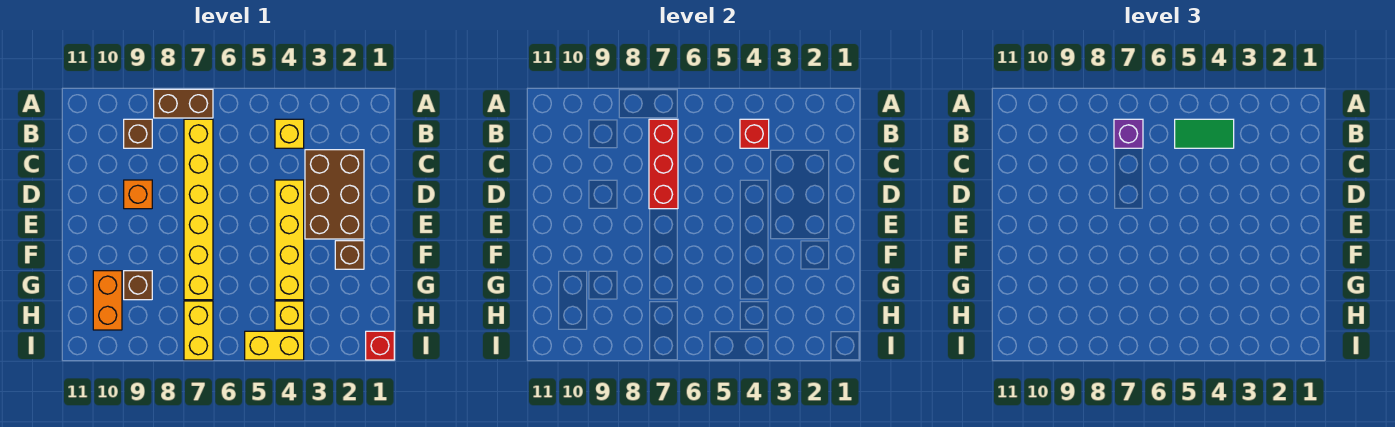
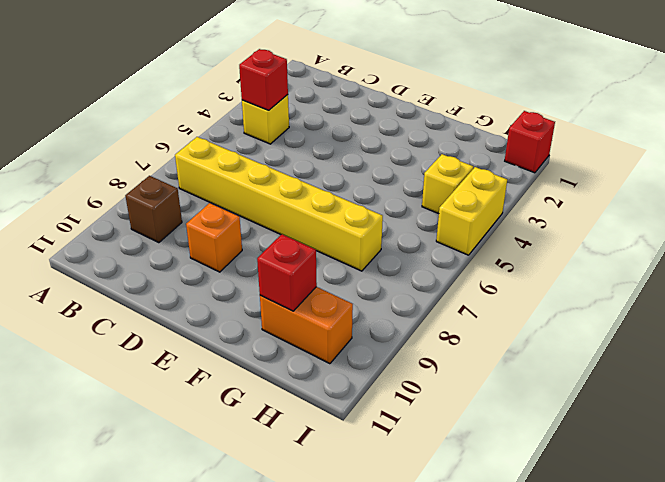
red 1x1 brick [257,234,317,311] -> none
none -> brown 1x2 brick [154,89,213,118]
none -> brown 2x3 brick [305,150,364,239]
none -> yellow 1x4 brick [275,180,304,300]

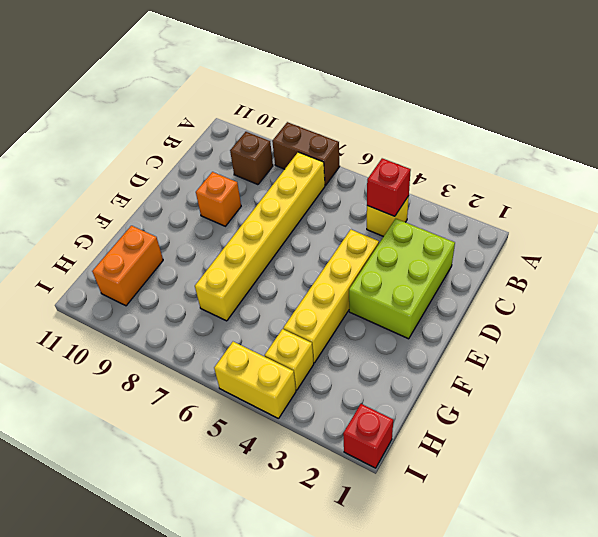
lime 2x3 brick [349,219,455,339] -> brown 2x3 brick [305,150,364,239]
none -> brown 1x1 brick [335,241,364,269]
none -> brown 1x1 brick [124,271,152,300]
none -> yellow 1x2 brick [184,301,213,360]

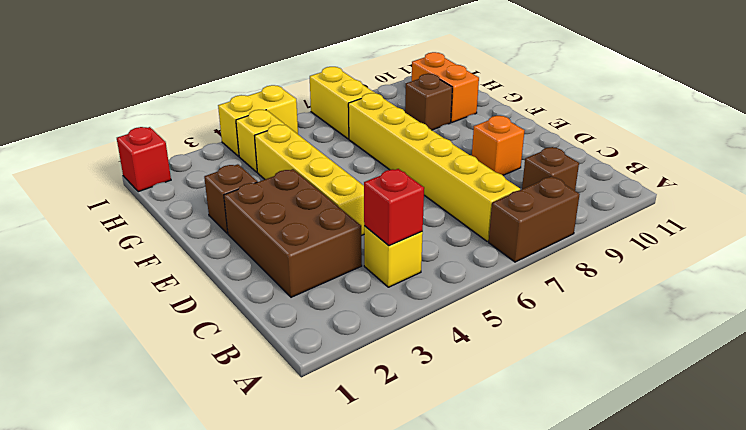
none -> red 1x3 brick [649,119,678,209]
none -> green 1x2 tile [1175,119,1234,148]
none -> purple 1x1 brick [1114,119,1143,148]

